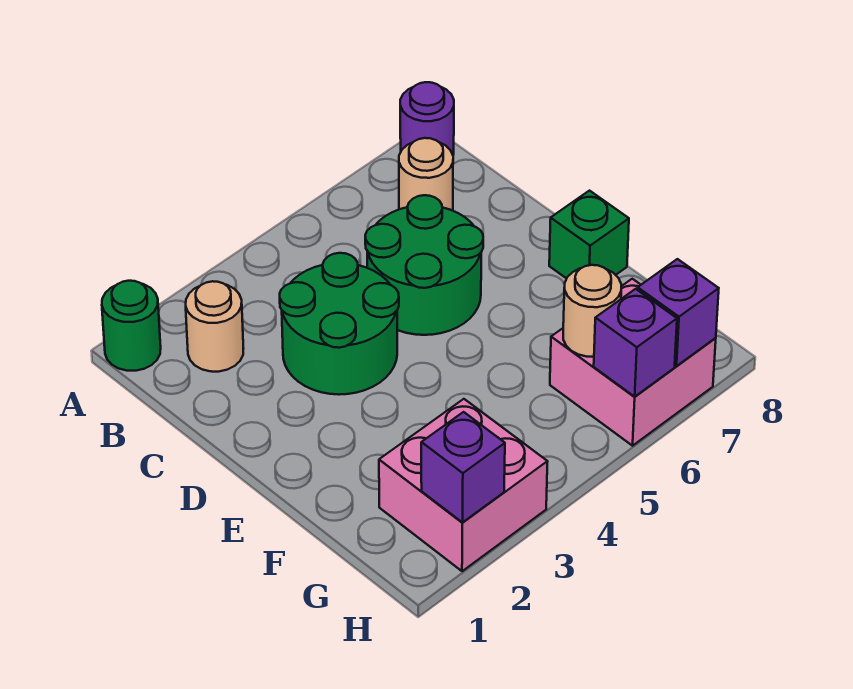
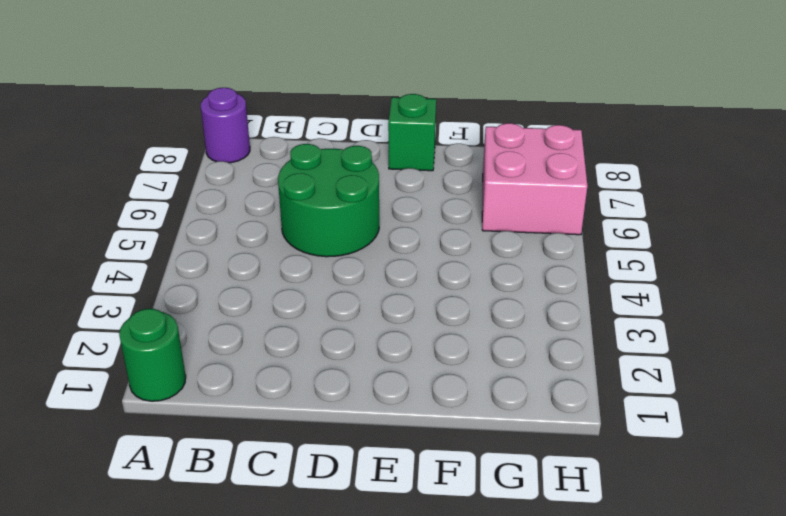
none -> tan 1x1 round brick [186,281,243,372]
none -> tan 1x1 round brick [399,138,453,211]
none -> green 2x2 round brick [280,253,399,395]

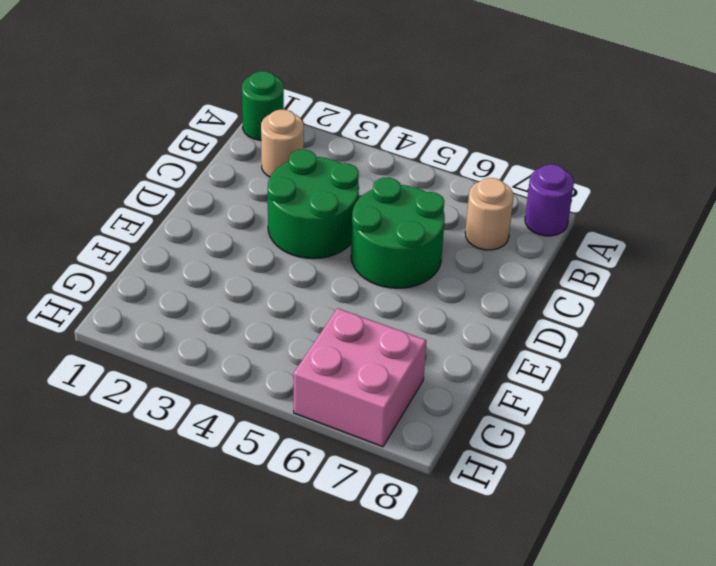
none -> green 1x1 brick [549,191,629,279]
none -> pink 2x2 brick [379,399,548,571]
none -> tan 1x1 round brick [563,265,621,357]

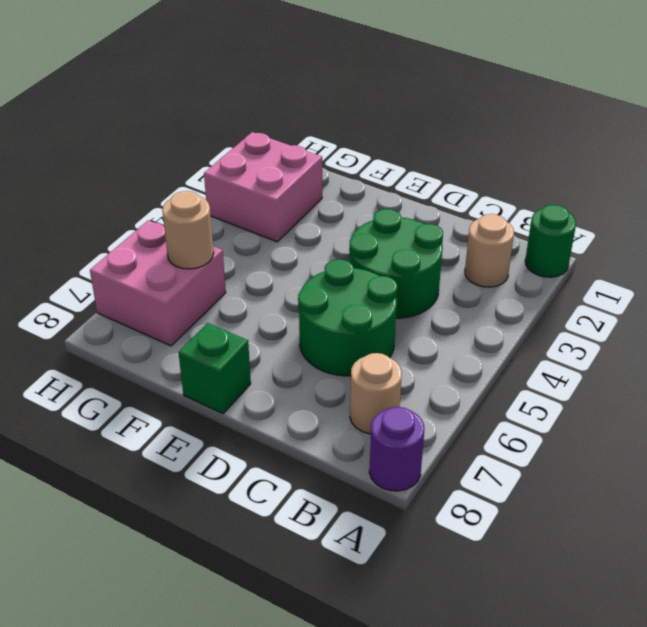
none -> purple 1x1 brick [421,412,505,522]
none -> purple 1x1 brick [594,289,677,397]
none -> purple 1x1 brick [638,259,719,366]

